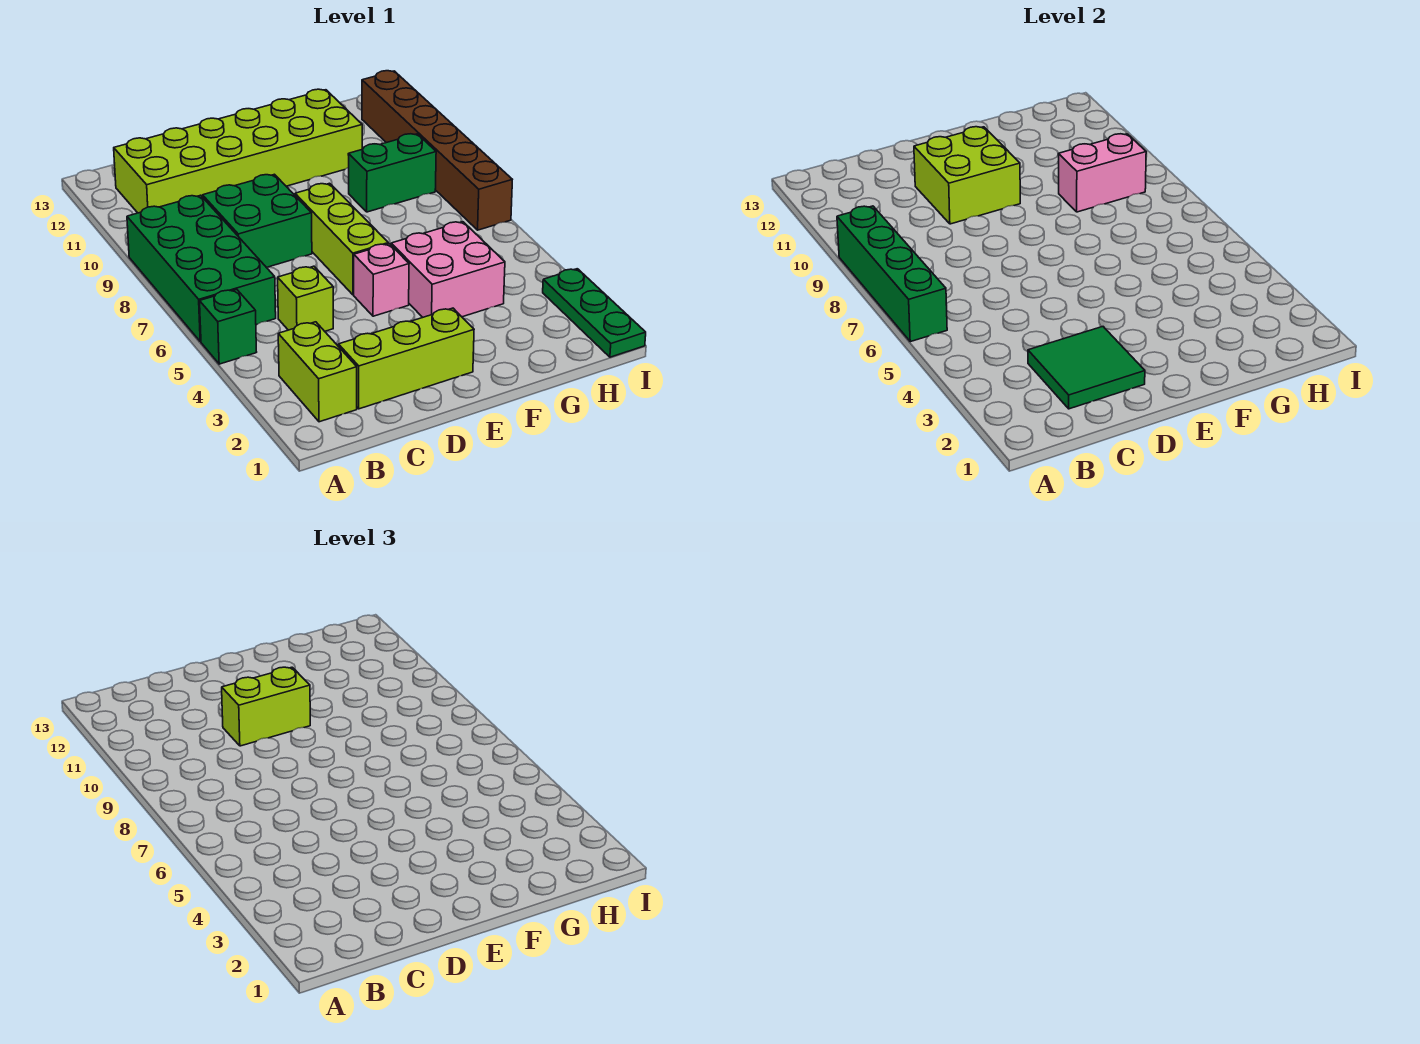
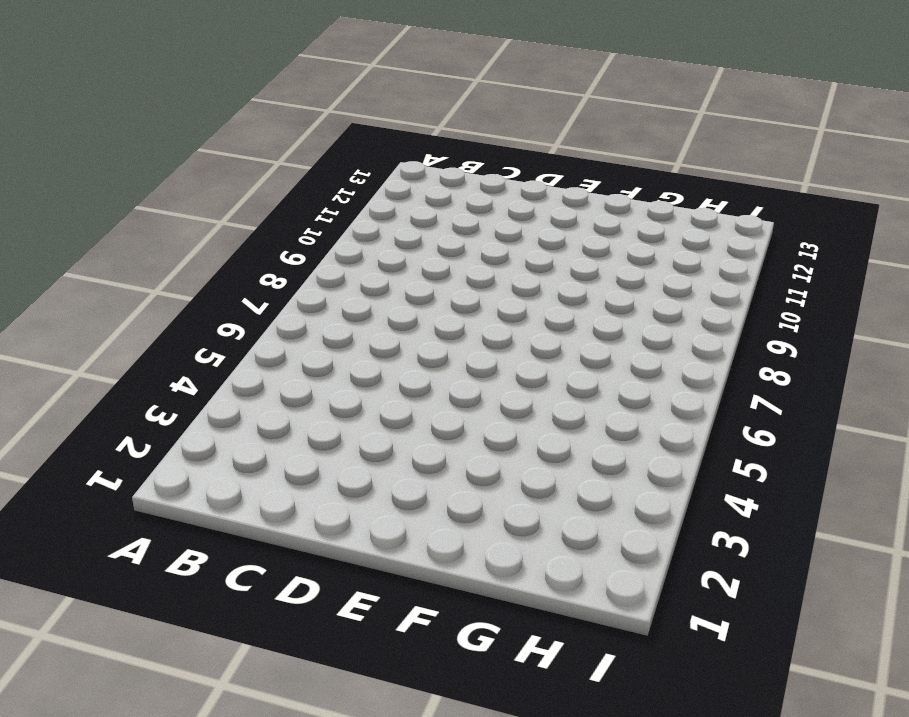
none -> green 1x1 brick [200,289,256,364]
none -> green 2x4 brick [127,195,276,342]
none -> lime 1x2 brick [278,322,357,422]

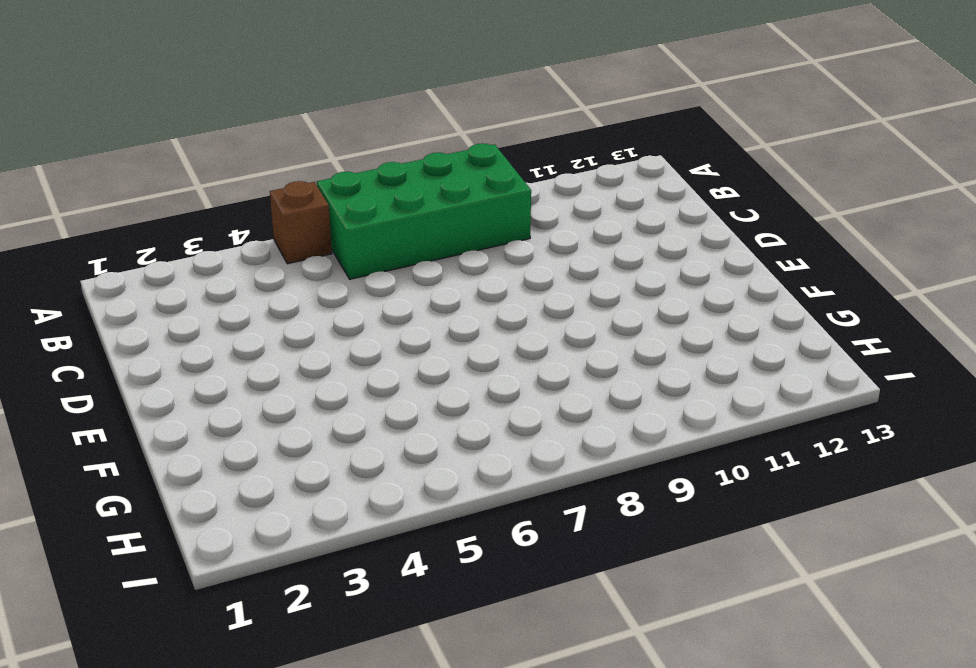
brown 1x1 brick [270,181,332,264] -> green 1x1 brick [200,289,256,364]
none -> lime 1x2 brick [278,322,357,422]
none -> lime 2x6 brick [114,89,362,213]
none -> lime 1x3 brick [338,308,474,409]

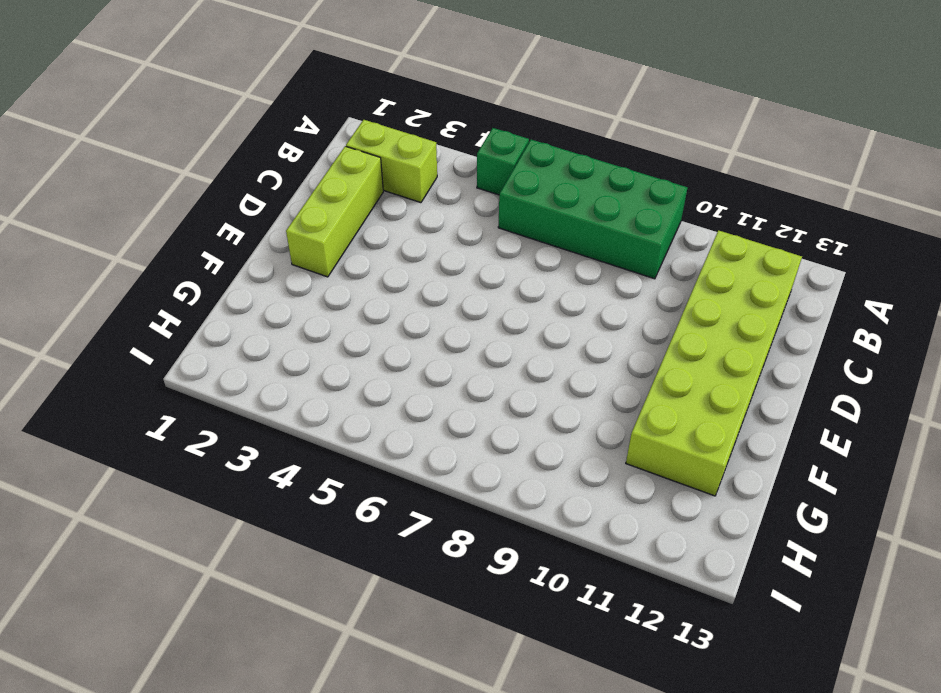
none -> lime 1x1 brick [278,266,333,331]
none -> green 2x2 brick [203,174,312,267]
none -> pink 1x1 brick [354,244,409,316]

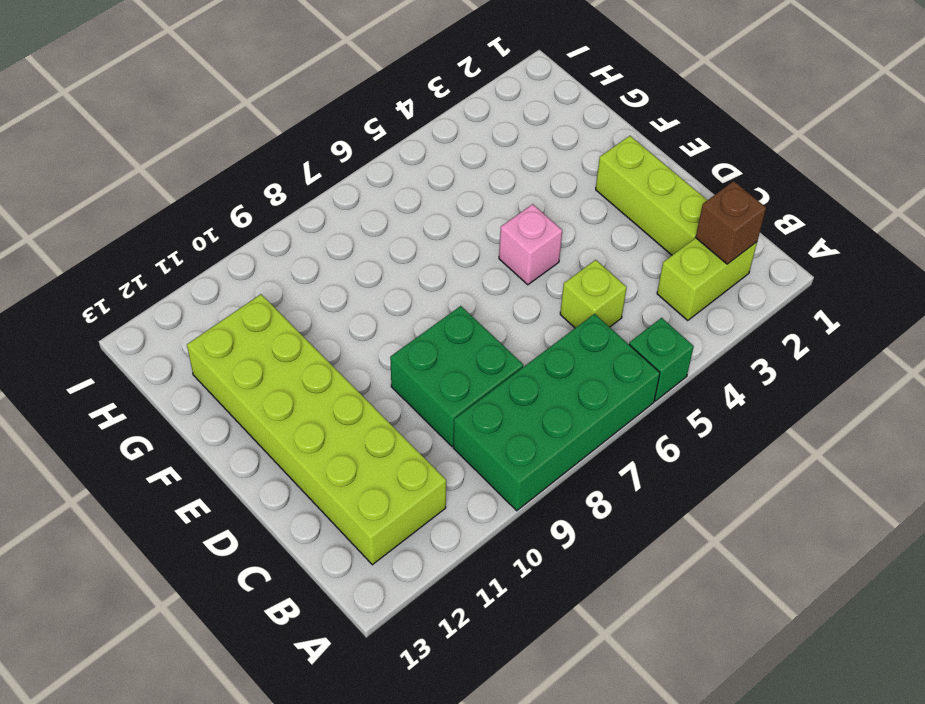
brown 1x1 brick [696,181,766,264] -> none
none -> lime 1x3 brick [295,183,388,295]
none -> pink 2x2 brick [391,222,505,317]
none -> green 1x2 brick [348,134,436,212]

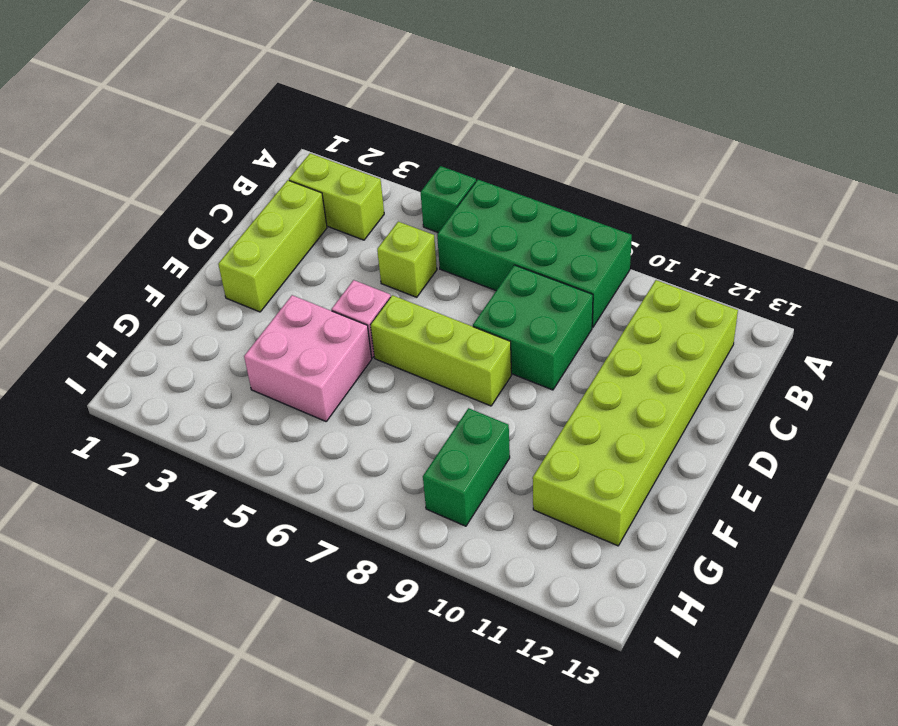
none -> green 1x3 plate [543,269,646,357]
none -> brown 1x6 brick [362,71,512,230]
none -> green 1x4 brick [837,206,947,342]

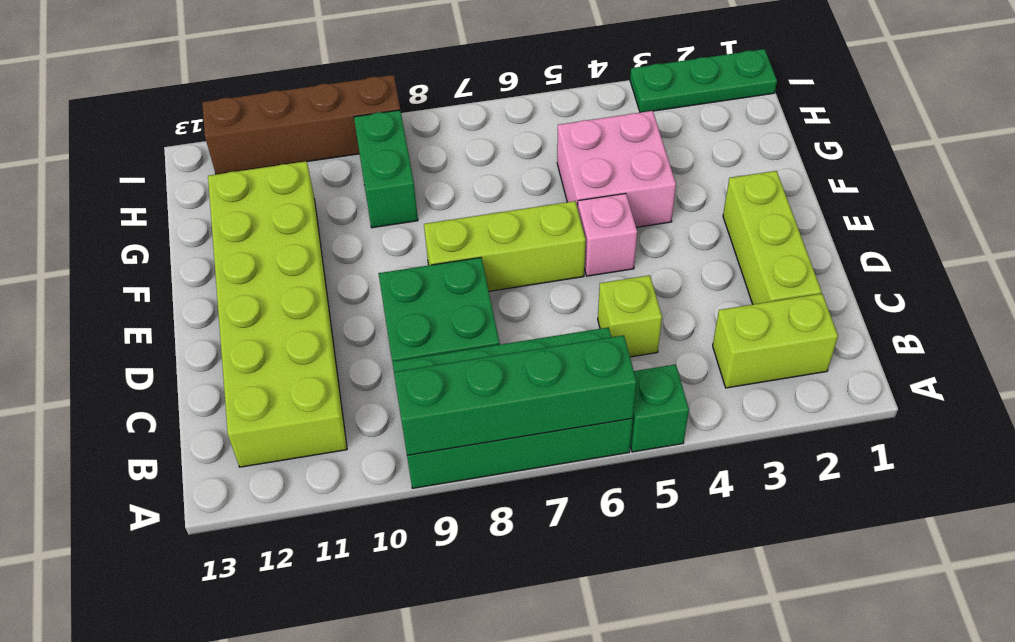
brown 1x4 brick [202,75,400,174] -> brown 1x6 brick [362,71,512,230]
none -> green 2x2 tile [1028,327,1145,409]
none -> lime 2x2 brick [914,127,1020,224]
none -> pink 1x2 brick [1058,134,1146,212]

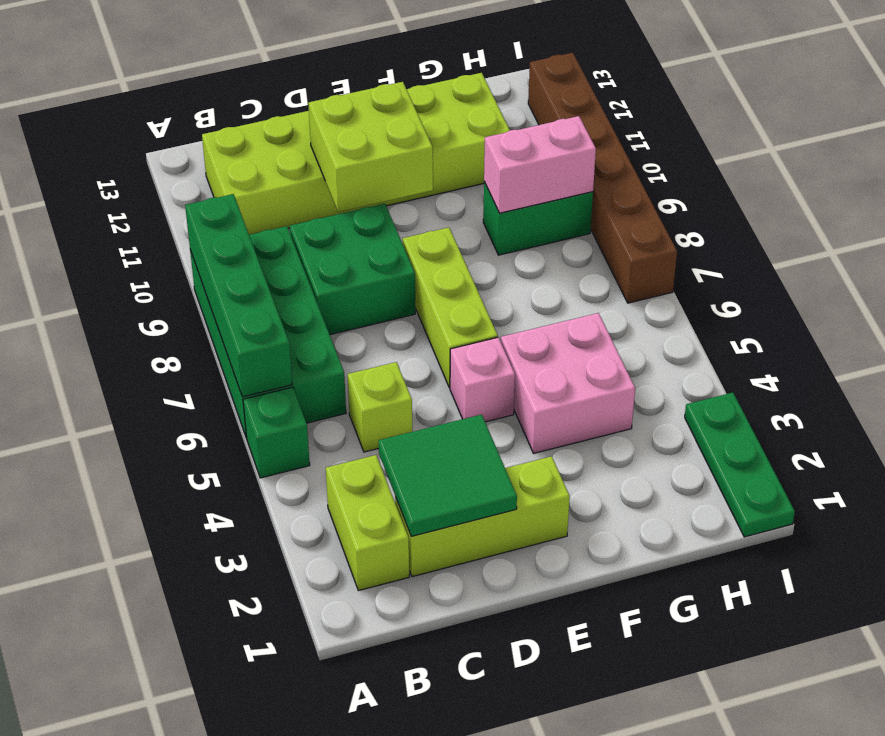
none -> lime 1x2 brick [222,667,310,746]

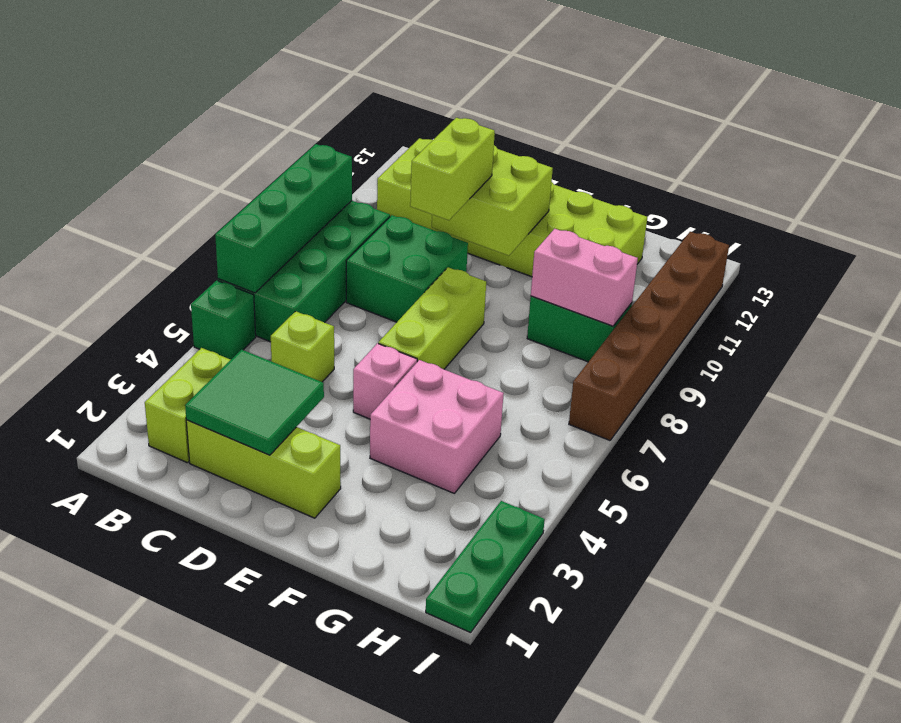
lime 1x2 brick [410,118,495,220] -> lime 1x2 brick turned to [222,667,310,746]

